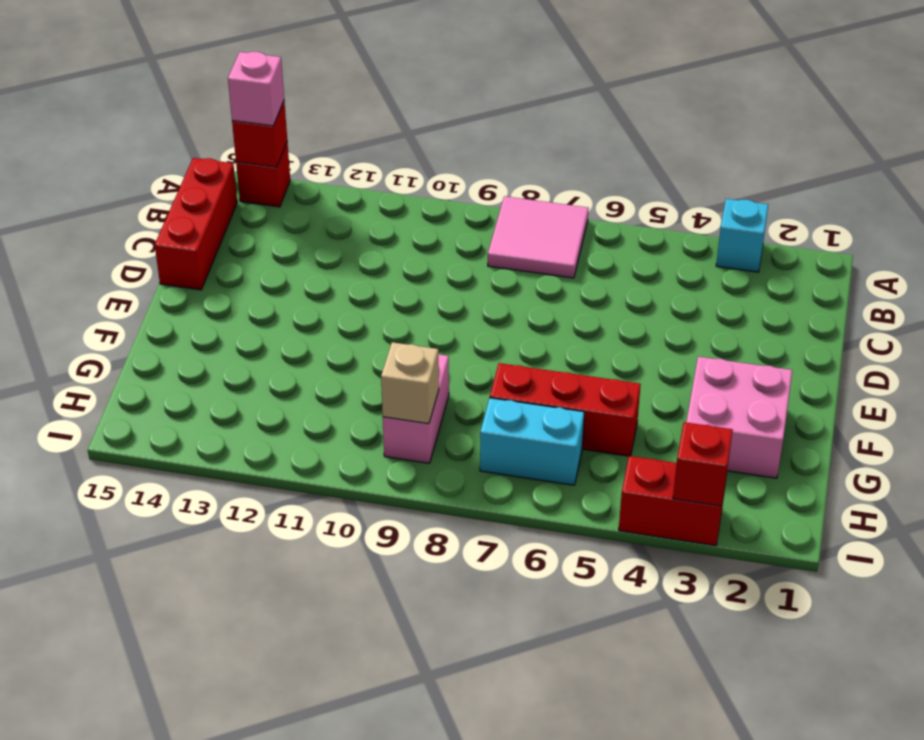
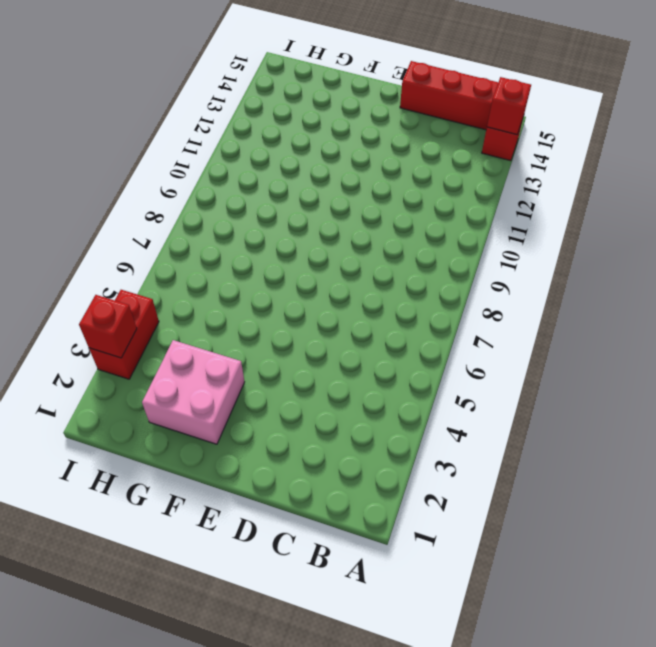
none -> cyan 1x1 brick [716,199,768,272]
none -> pink 2x2 tile [488,196,589,278]
none -> red 1x3 brick [490,363,641,456]

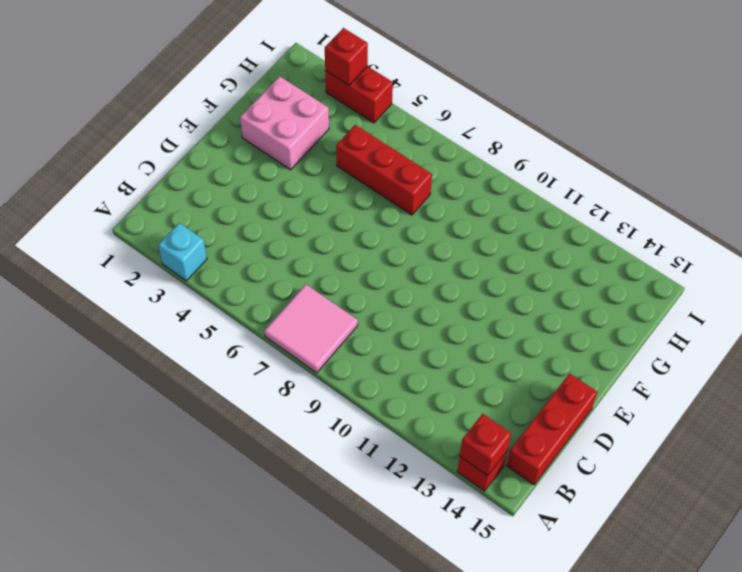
none -> pink 1x2 brick [383,354,449,463]
none -> cyan 1x2 brick [480,398,584,485]
none -> tan 1x1 brick [381,342,439,424]

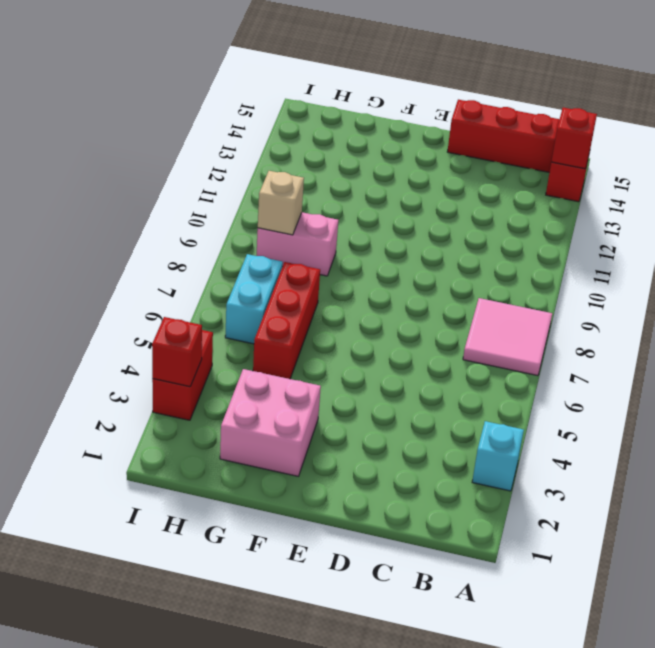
none -> pink 1x1 brick [228,52,284,126]

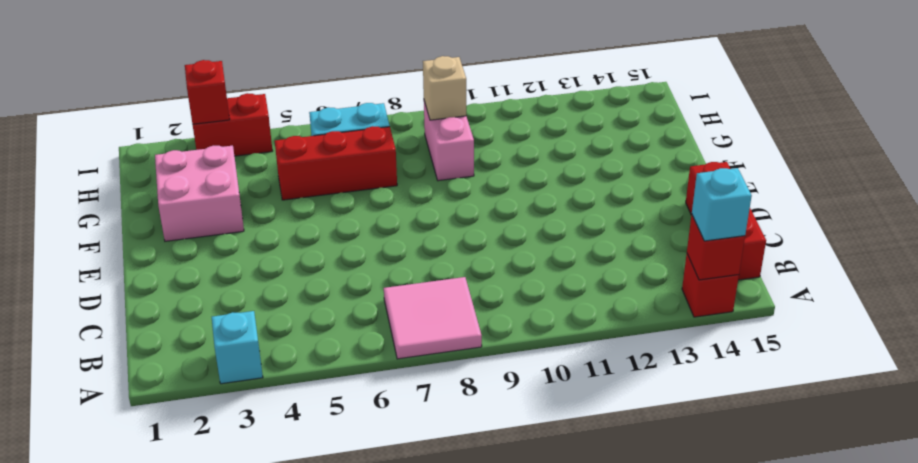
cyan 1x1 brick [692,168,752,241] -> pink 1x1 brick [228,52,284,126]

